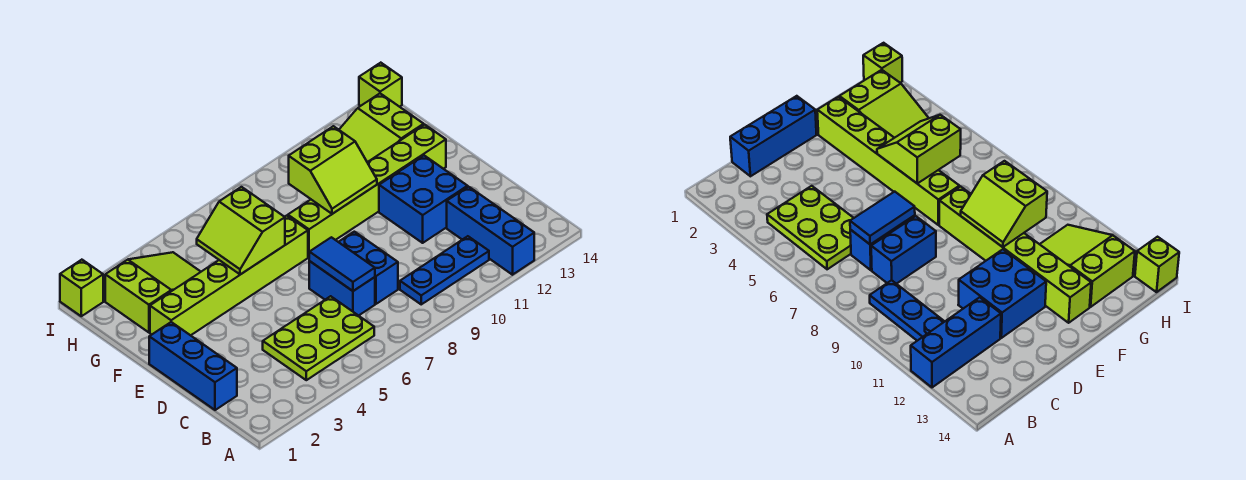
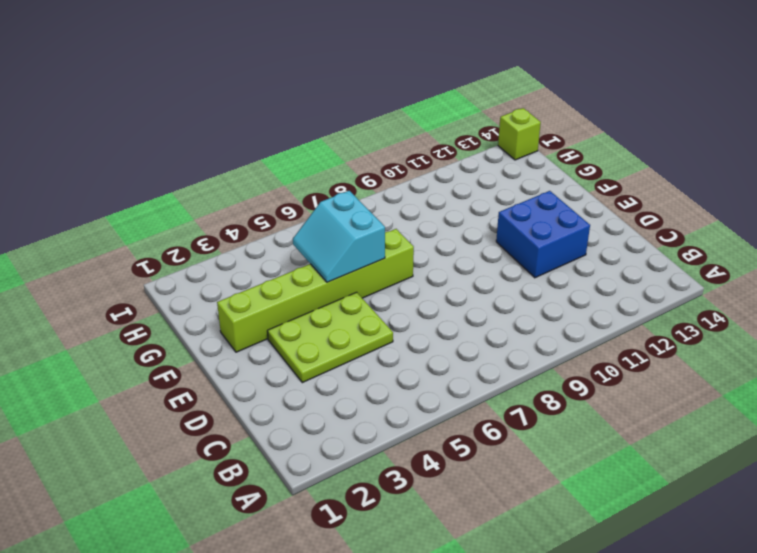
lime 2x3 plate [267,292,393,383] -> lime 2x3 plate moved to [263,296,374,380]
cyan 2x2 slope [293,191,385,282] -> lime 2x2 slope [197,187,285,275]
none -> blue 1x3 brick [447,187,534,275]
none -> blue 1x3 plate [400,236,489,304]
none -> blue 1x3 brick [149,322,237,410]

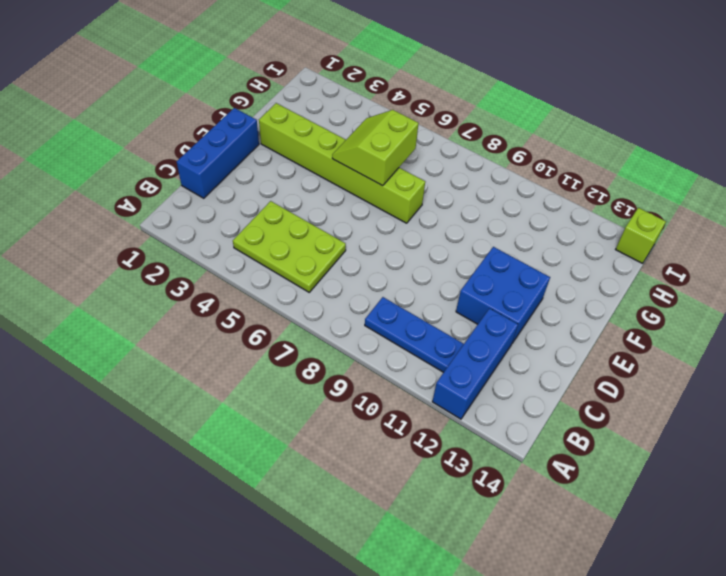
none -> blue 1x2 brick [309,261,375,316]
none -> blue 1x2 brick [339,232,398,304]
none -> lime 1x6 brick [288,125,446,257]

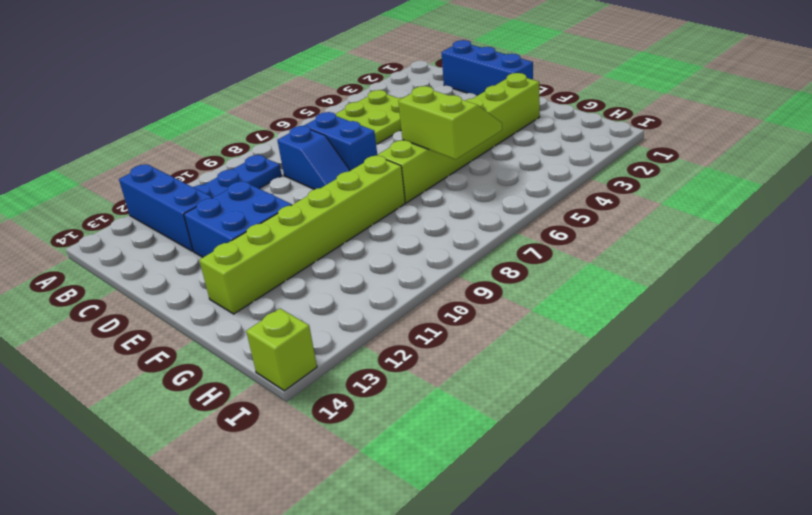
blue 1x2 slope [277,126,350,189] -> blue 1x2 brick [339,232,398,304]
none -> lime 2x3 slope [105,252,201,332]
none -> lime 2x3 slope [339,93,424,162]
none -> lime 1x1 brick [60,260,103,316]

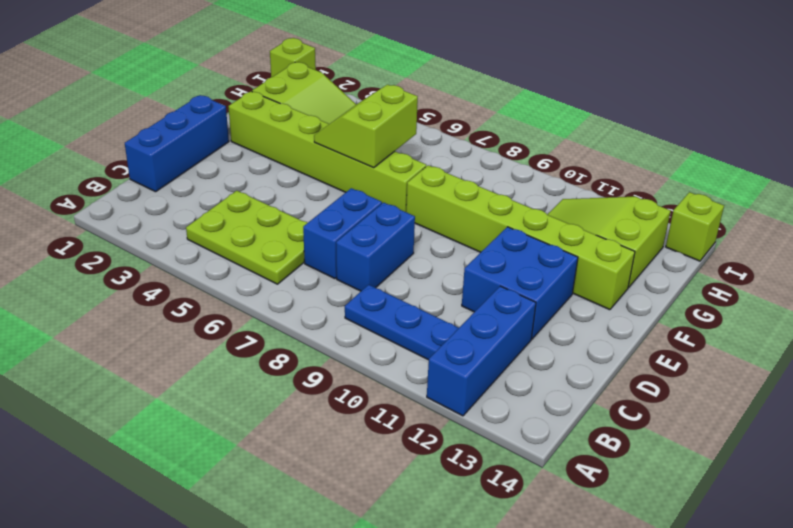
none -> blue 1x2 tile [309,237,375,291]
none -> lime 2x2 slope [289,126,377,214]

